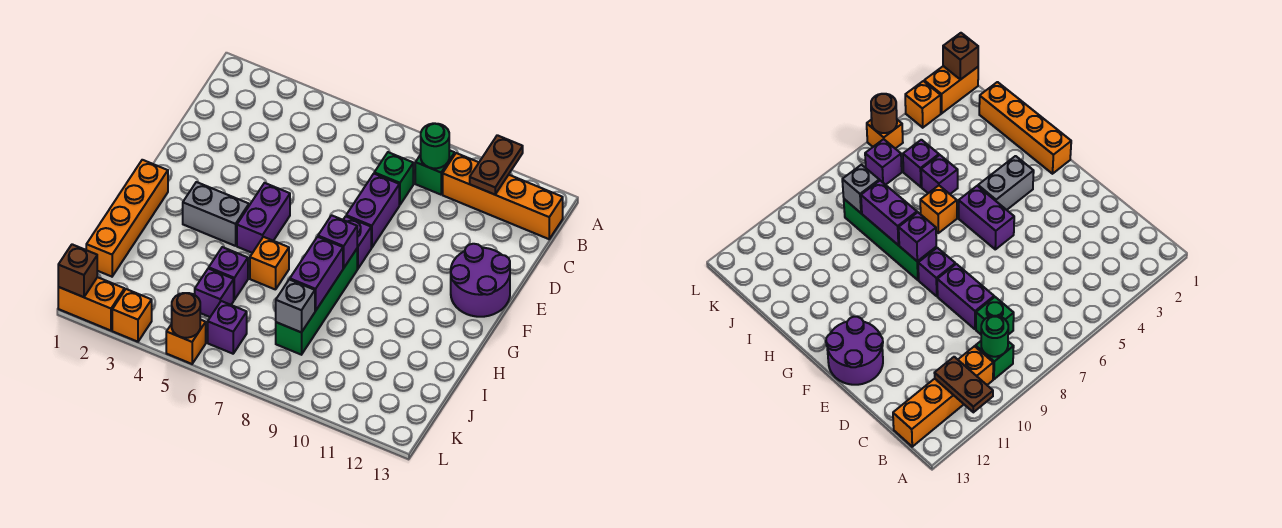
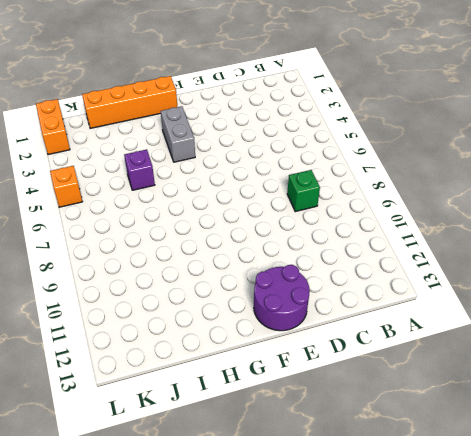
none -> green 1x1 brick [415,150,455,195]
none -> orange 1x4 brick [443,153,563,239]
none -> purple 1x2 brick [346,174,399,248]

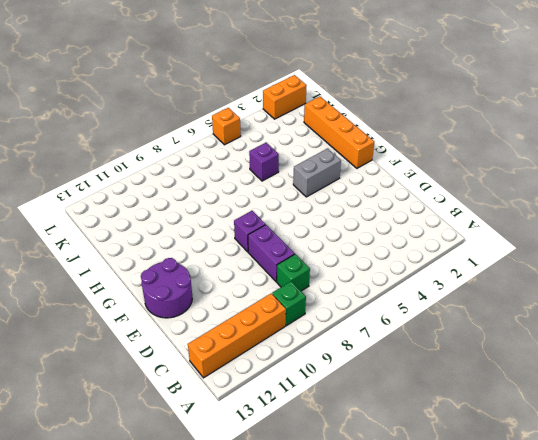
none -> purple 1x2 brick [237,183,290,253]
none -> green 1x4 brick [276,249,357,355]
none -> orange 1x1 brick [250,237,289,290]

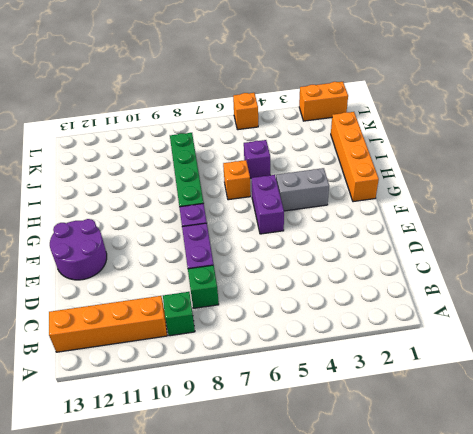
none -> purple 1x1 brick [195,268,234,317]
none -> purple 1x1 brick [208,301,247,354]
none -> orange 1x1 brick [112,289,152,342]

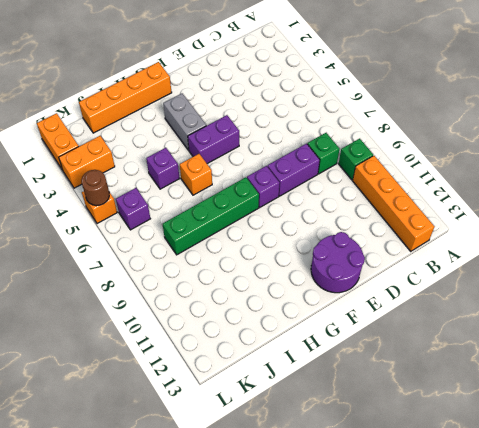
orange 1x2 brick [59,136,115,188] -> orange 1x1 brick [112,289,152,342]
none -> purple 1x1 brick [195,268,234,317]
none -> brown 1x2 plate [470,135,523,195]
none -> green 1x1 round brick [421,123,449,168]

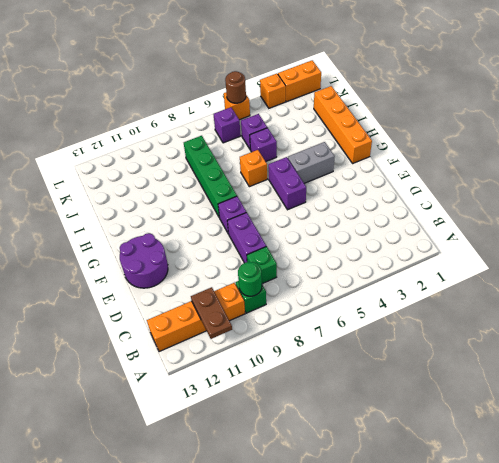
none -> purple 1x1 brick [318,215,357,268]
none -> purple 1x2 brick [290,237,343,311]
none -> grey 1x1 brick [276,280,315,332]

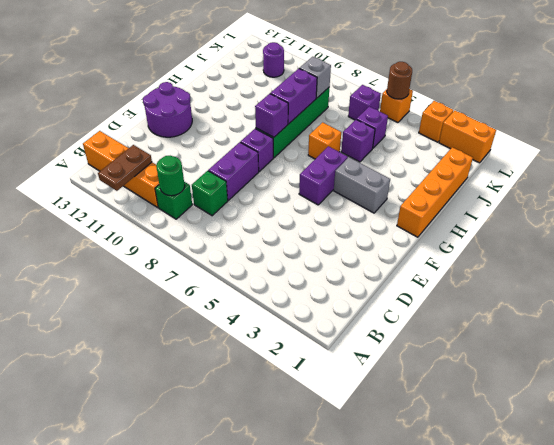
purple 1x1 round brick [263,42,284,77] -> none
none -> brown 1x1 brick [58,244,97,297]

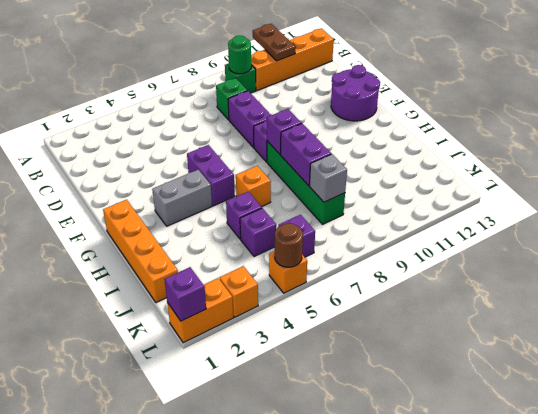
purple 1x1 brick [164,267,206,321] -> brown 1x1 brick [58,244,97,297]

